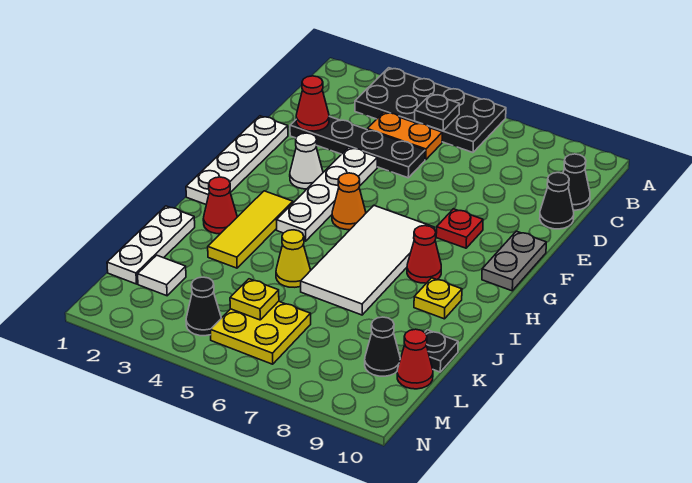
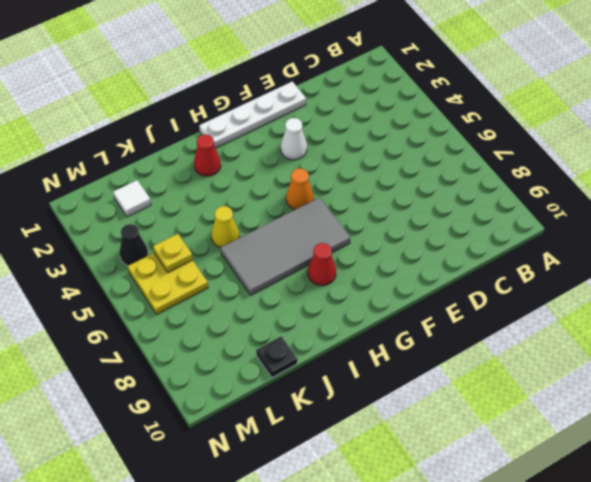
grey 2x4 tile [221,198,350,295] -> white 2x4 tile [301,205,434,315]
none -> black 2x4 plate [355,68,506,152]
none -> orange 1x2 plate [367,112,442,160]
none -> black 1x1 cone [563,154,590,210]

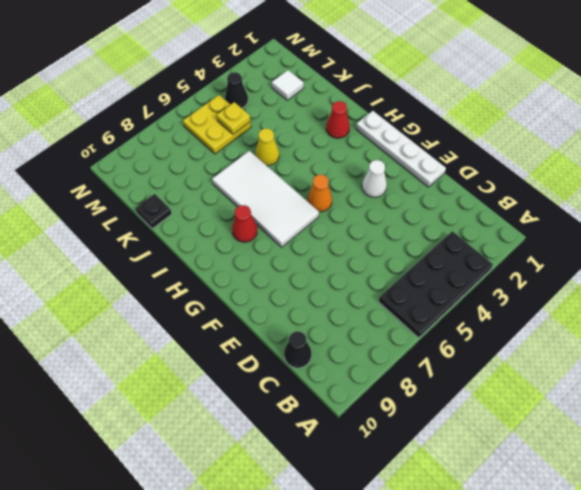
none -> orange 1x2 plate [367,112,442,160]
none -> black 1x4 plate [290,116,425,178]
none -> black 1x1 cone [540,173,574,229]

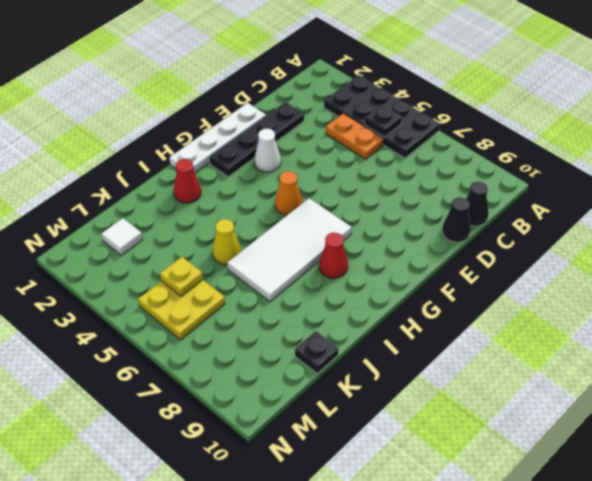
black 1x4 plate [209,102,304,177] -> black 1x4 plate turned to [290,116,425,178]
none -> white 1x4 plate [277,147,377,241]
none -> red 1x1 plate [436,209,483,248]
none -> grey 1x2 plate [482,231,546,291]

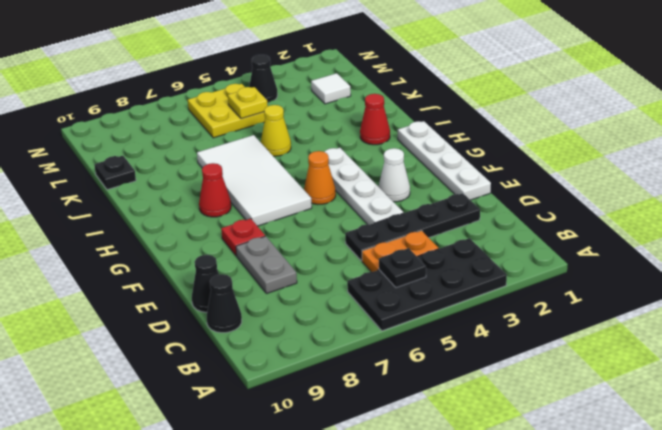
grey 1x2 plate [236,236,297,294] -> grey 1x2 plate moved to [482,231,546,291]
none -> yellow 1x3 tile [208,191,293,268]
none -> yellow 1x1 plate [414,278,462,319]
none -> white 1x3 plate [107,206,195,284]

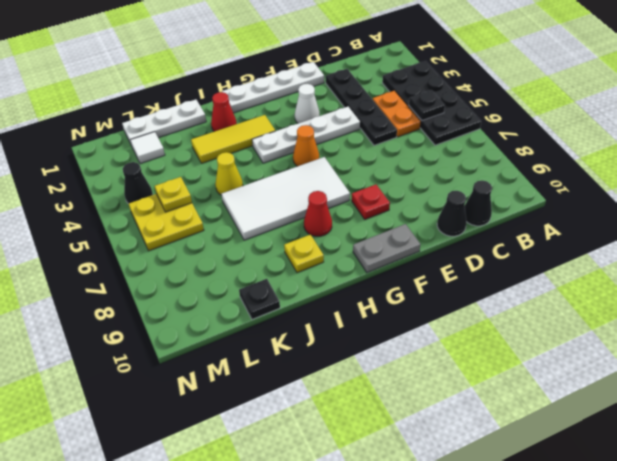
none -> black 1x1 cone [365,317,400,376]
none -> red 1x1 cone [397,329,433,389]
none -> red 1x1 cone [296,76,329,131]

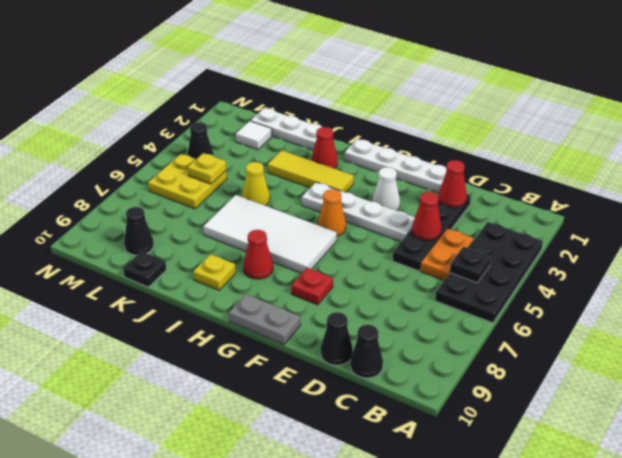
red 1x1 cone [412,192,441,240] -> red 1x1 cone moved to [397,329,433,389]

